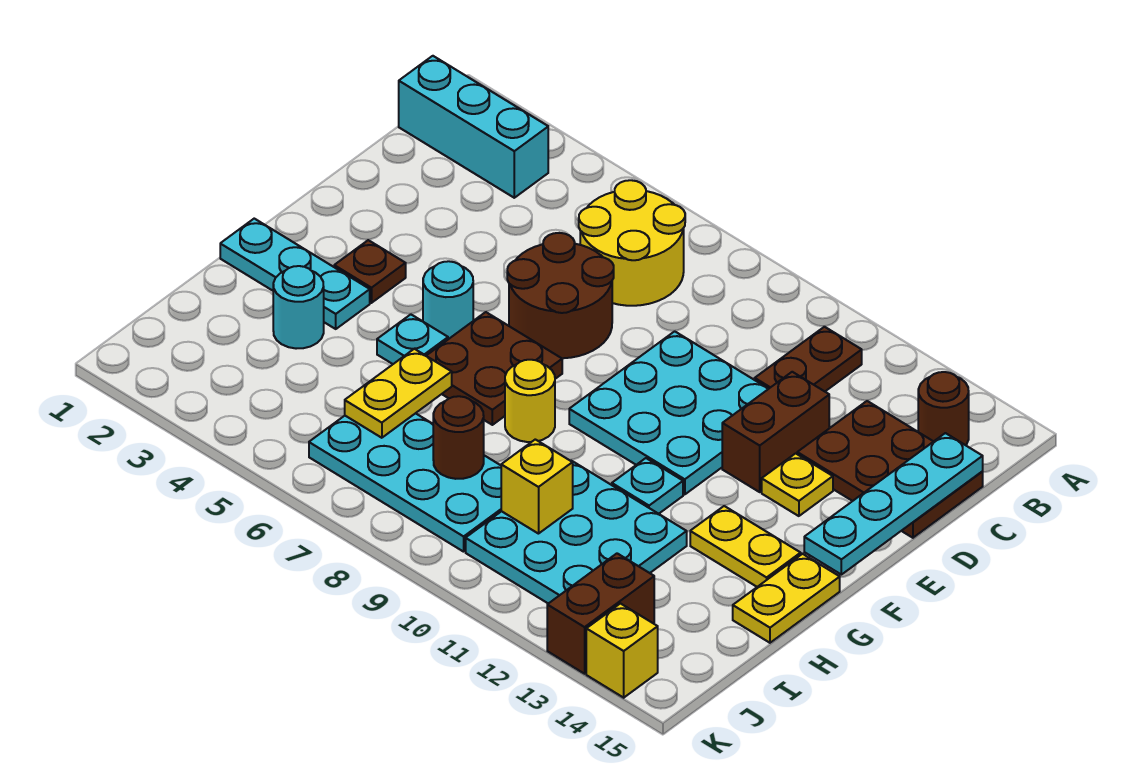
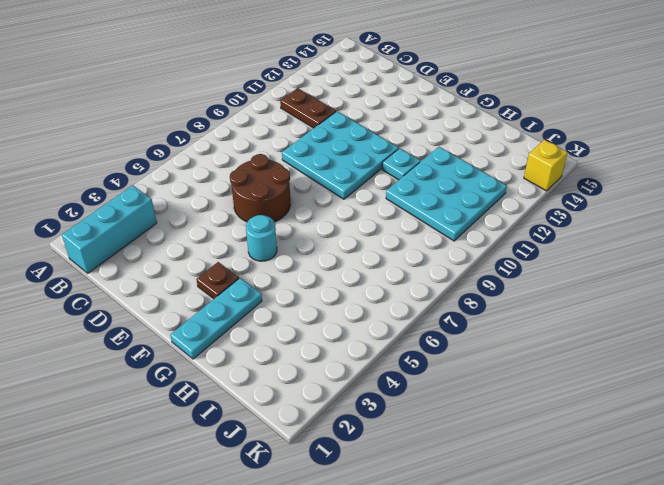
none -> yellow 2x2 round brick [579,180,685,306]
none -> brown 1x1 round brick [918,372,969,445]
none -> brown 2x3 plate [797,401,983,538]

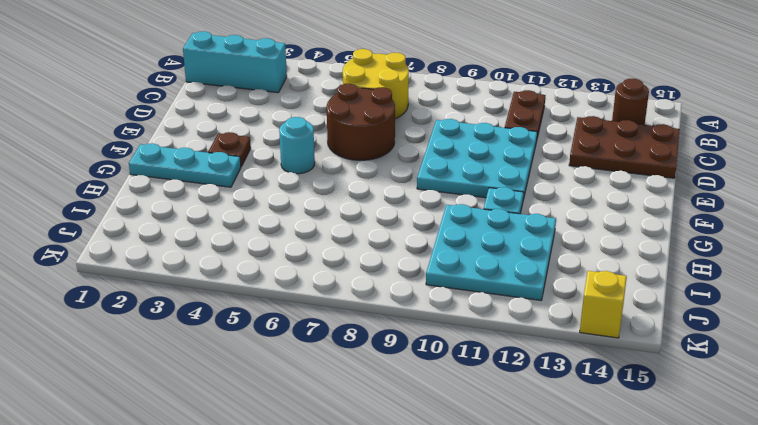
none -> brown 1x2 brick [722,372,829,492]
none -> yellow 1x1 plate [762,453,833,516]
none -> brown 2x2 plate [426,312,562,425]

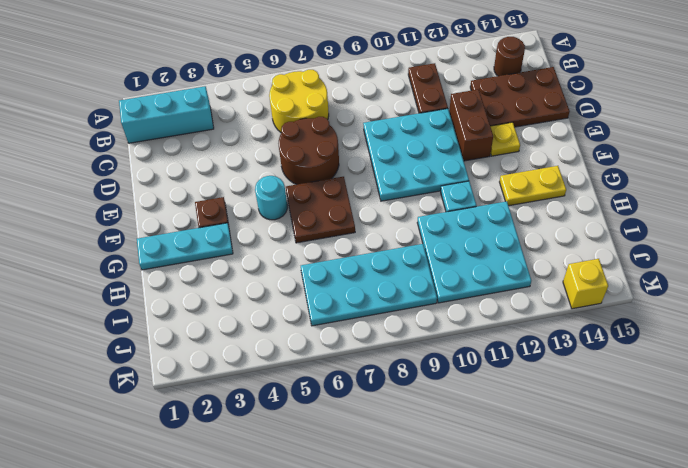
none -> cyan 1x1 plate [377,314,448,364]
none -> yellow 1x1 round brick [505,360,555,442]
none -> yellow 1x2 plate [733,554,840,643]

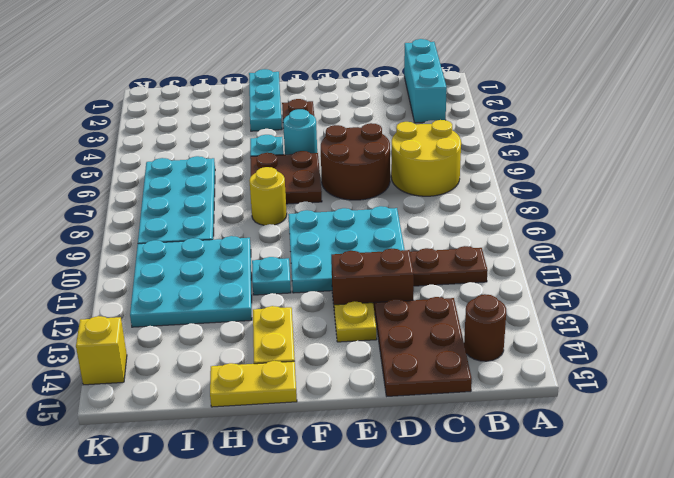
none -> cyan 1x1 round brick [273,266,324,349]
none -> brown 1x2 brick [547,553,654,674]
none -> cyan 1x4 plate [804,433,983,575]

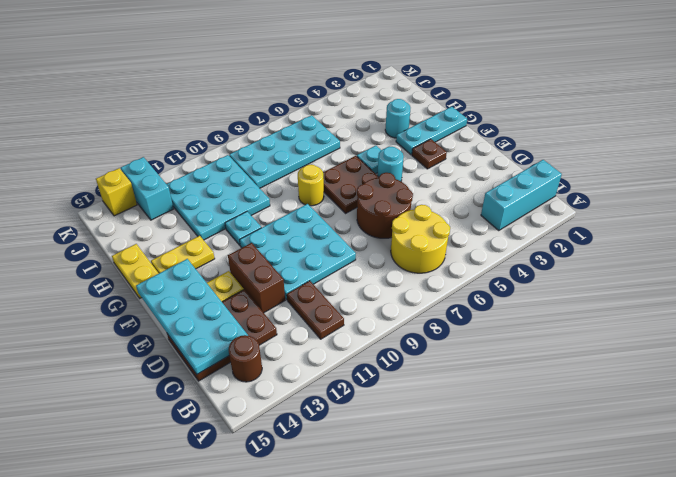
cyan 2x4 plate [136,259,248,374] -> cyan 1x4 plate [804,433,983,575]
cyan 1x2 brick [121,157,173,220] -> brown 1x2 brick [547,553,654,674]
none -> yellow 1x2 plate [345,349,452,438]
none -> brown 1x1 round brick [433,396,484,479]
none -> yellow 1x1 brick [501,439,573,534]

